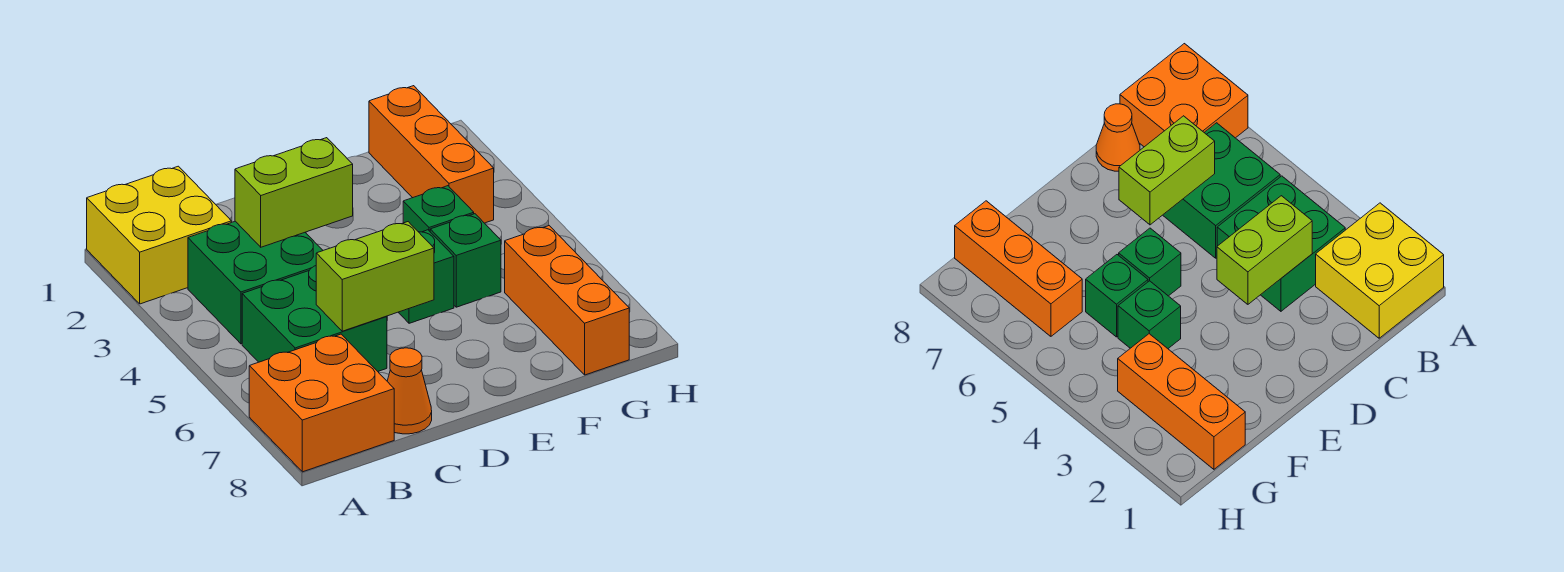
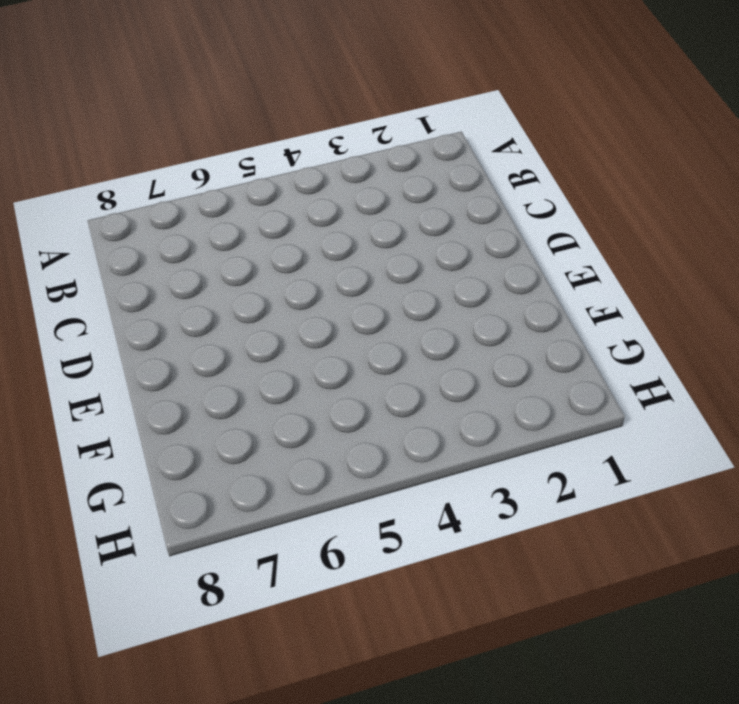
none -> yellow 2x2 brick [87,166,231,304]
none -> orange 2x2 brick [249,334,394,472]
none -> green 2x2 brick [188,221,323,344]

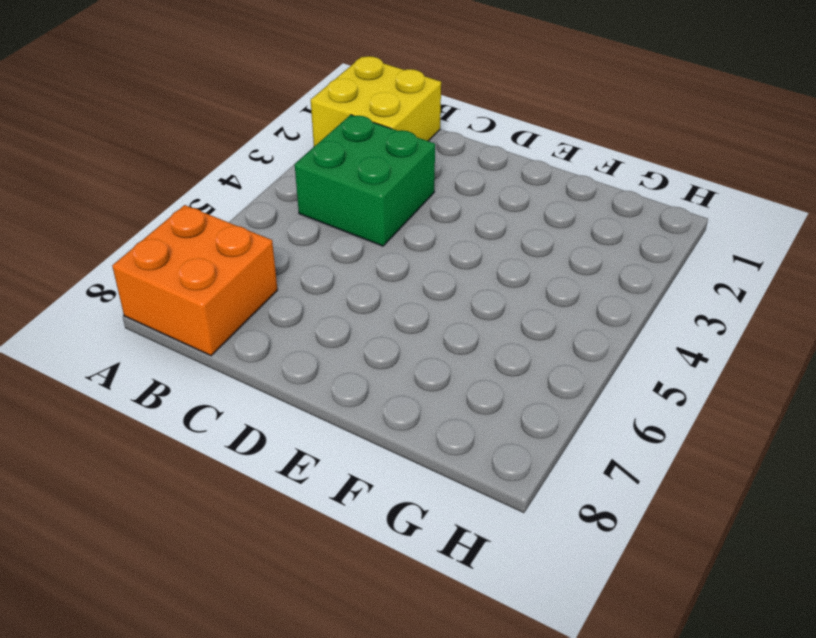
none -> green 2x2 brick [242,266,387,371]
none -> orange 1x1 cone [387,348,432,434]
none -> green 1x1 brick [398,230,454,323]

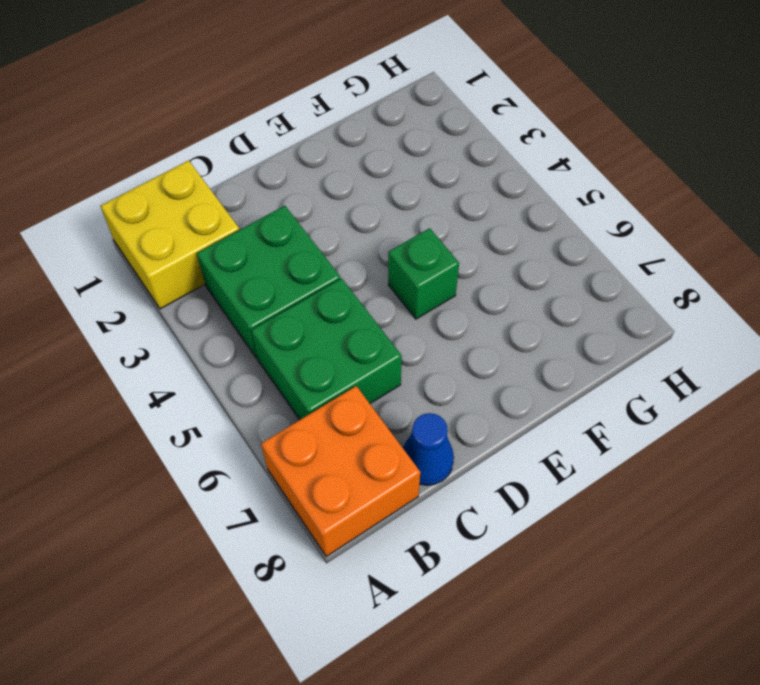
blue 1x1 cone [403,413,454,485] -> orange 1x1 cone [387,348,432,434]
none -> green 1x1 brick [403,186,474,232]
none -> green 1x1 brick [430,214,501,307]
none -> orange 1x3 brick [369,86,494,223]

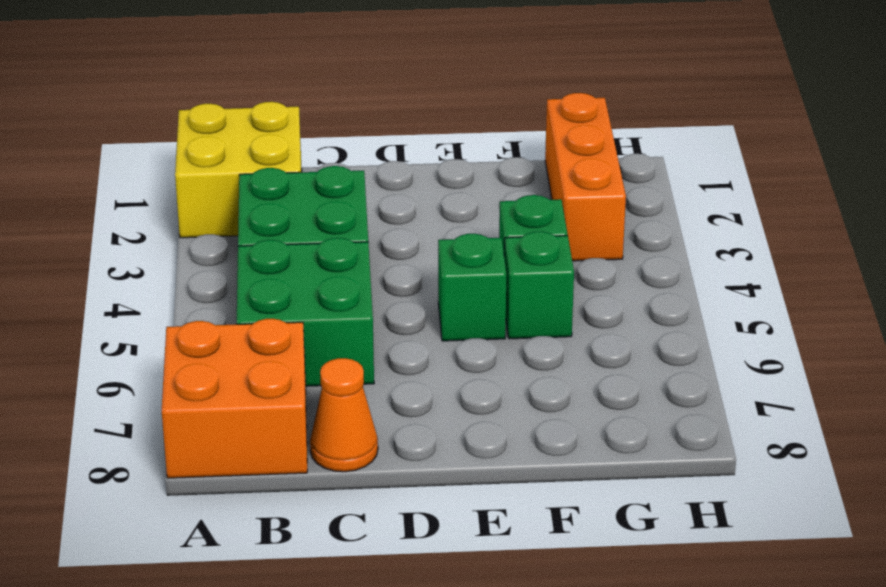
none -> orange 1x3 brick [505,226,629,375]
none -> lime 1x2 brick [235,138,353,247]
none -> lime 1x2 brick [316,222,434,331]

